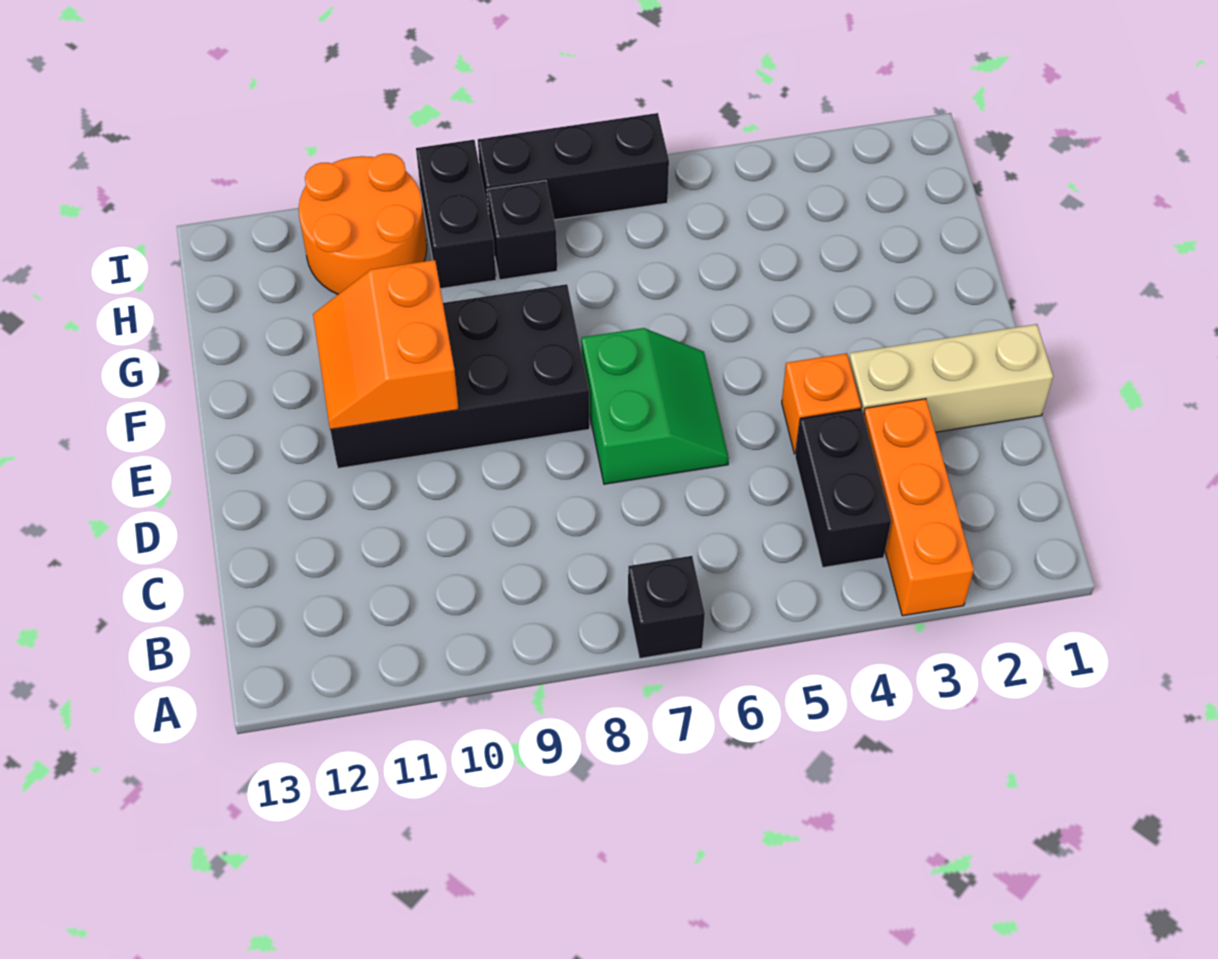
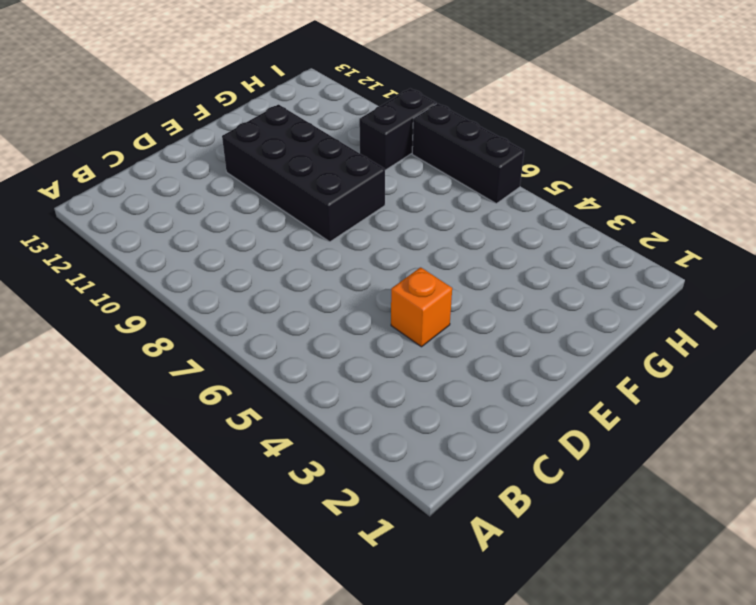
none -> orange 1x3 brick [864,399,974,616]
none -> black 1x1 brick [628,556,705,658]
none -> black 1x2 brick [795,409,891,568]

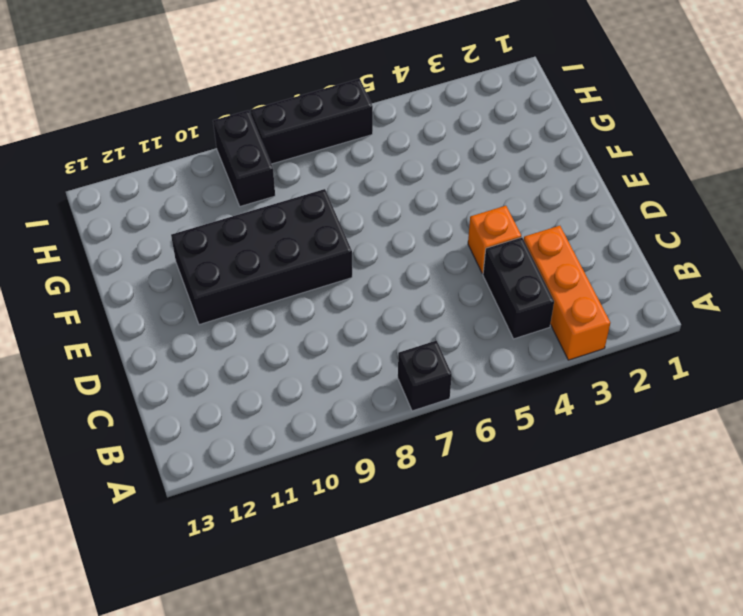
none -> tan 1x3 brick [849,324,1053,432]
none -> green 2x2 slope [581,328,729,484]
none -> black 1x1 brick [487,181,557,280]

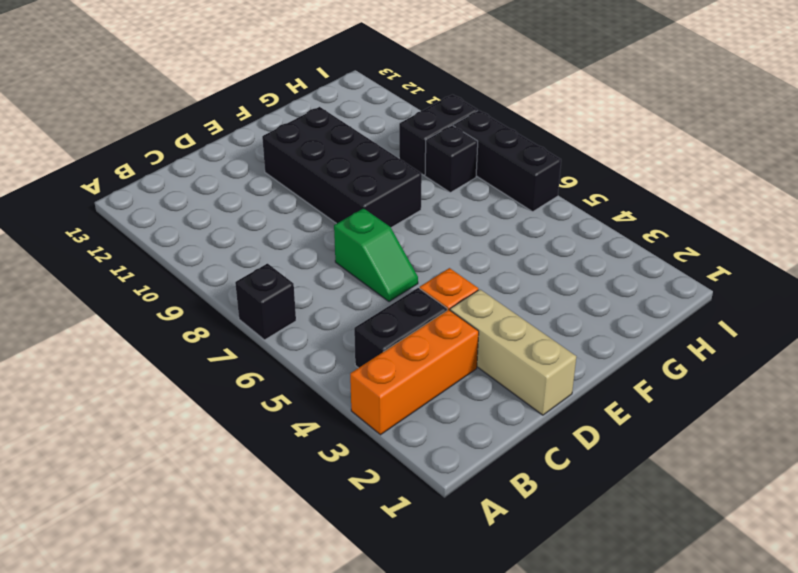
green 1x2 slope [334,208,418,302] -> green 2x2 slope [581,328,729,484]
none -> orange 2x2 round brick [299,154,427,294]
none -> orange 2x2 slope [313,260,459,430]

